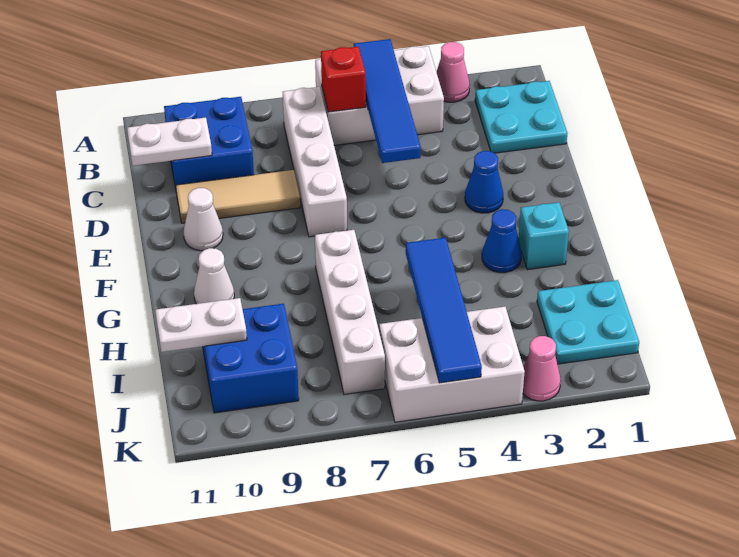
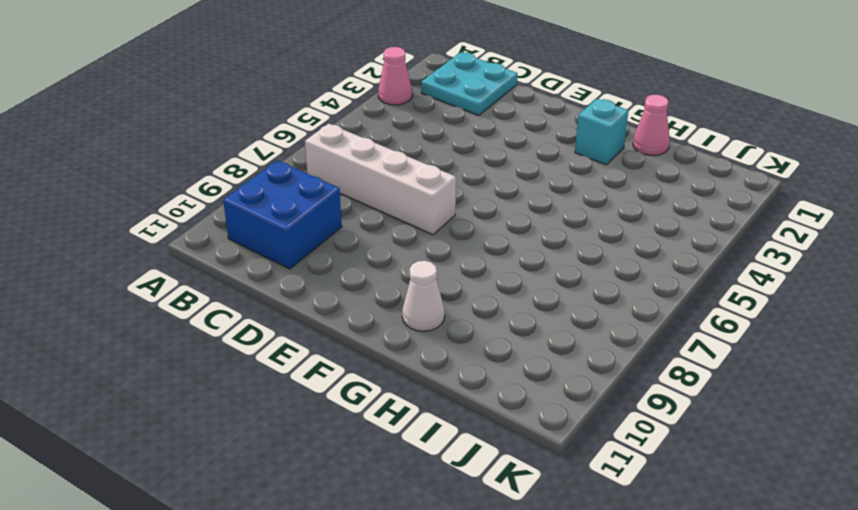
pink 1x1 cone [633,95,670,156] -> pink 1x1 cone moved to [523,336,561,401]
none -> white 2x3 brick [315,46,444,145]
none -> tan 1x3 tile [176,170,300,223]
none -> blue 1x1 cone [465,151,503,213]

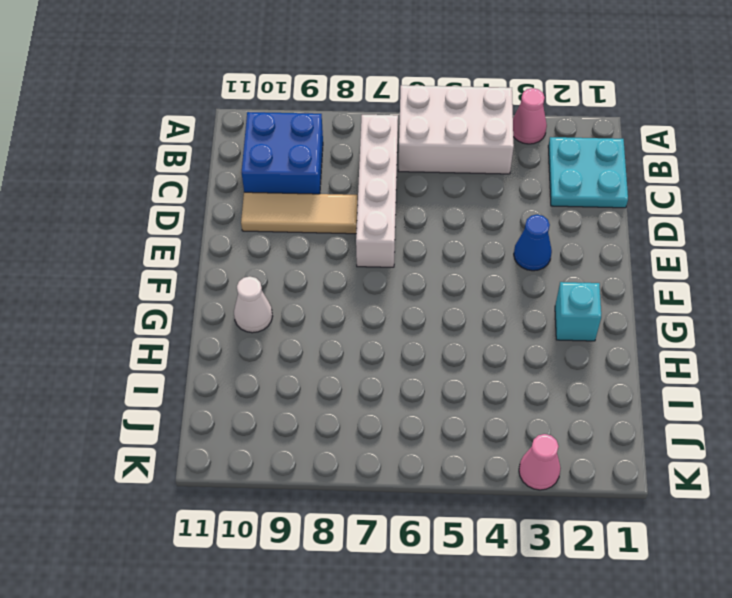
none -> white 1x1 cone [184,188,223,251]
none -> blue 1x1 cone [482,209,522,273]
none -> white 1x4 brick [315,230,385,394]

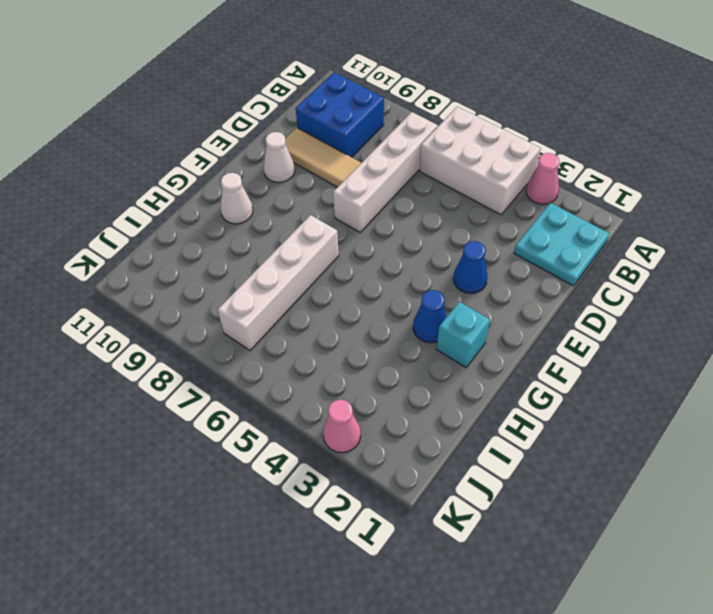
none -> cyan 2x2 plate [537,280,639,364]
none -> blue 2x2 brick [203,304,299,413]
none -> white 2x3 brick [379,307,525,422]

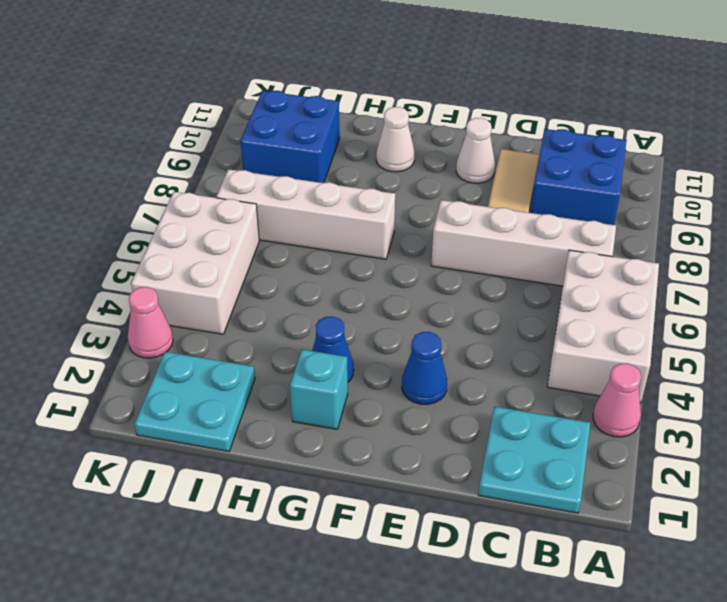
none -> blue 1x4 tile [354,39,421,163]
none -> red 1x1 brick [321,47,366,112]
none -> white 1x2 plate [127,117,212,166]

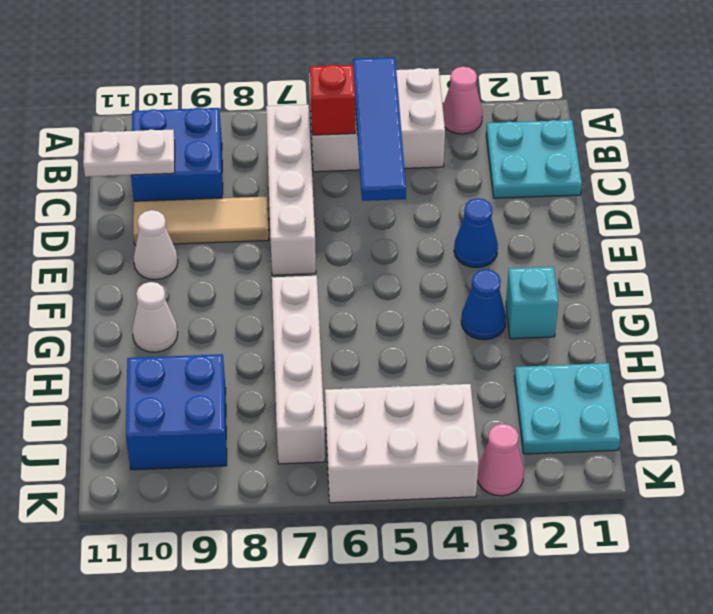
none -> blue 1x4 tile [406,238,482,383]
none -> white 1x2 plate [155,298,247,352]

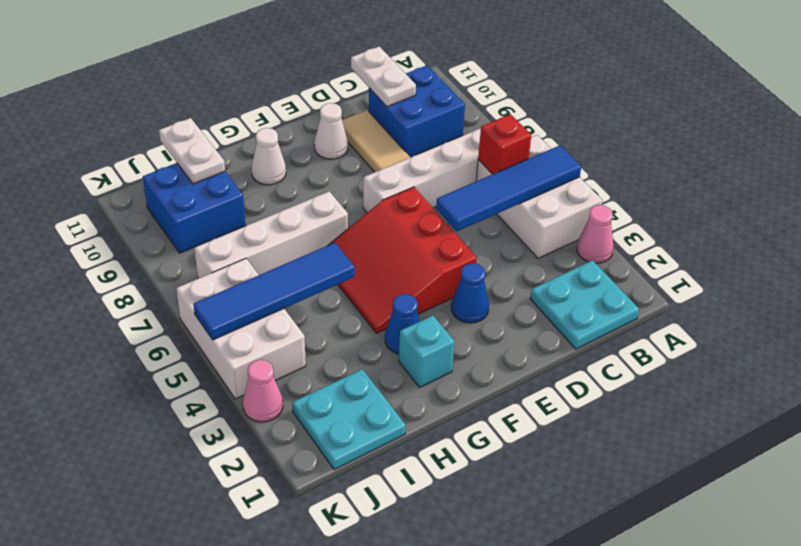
red 3x3 slope [329,187,477,333] -> none

